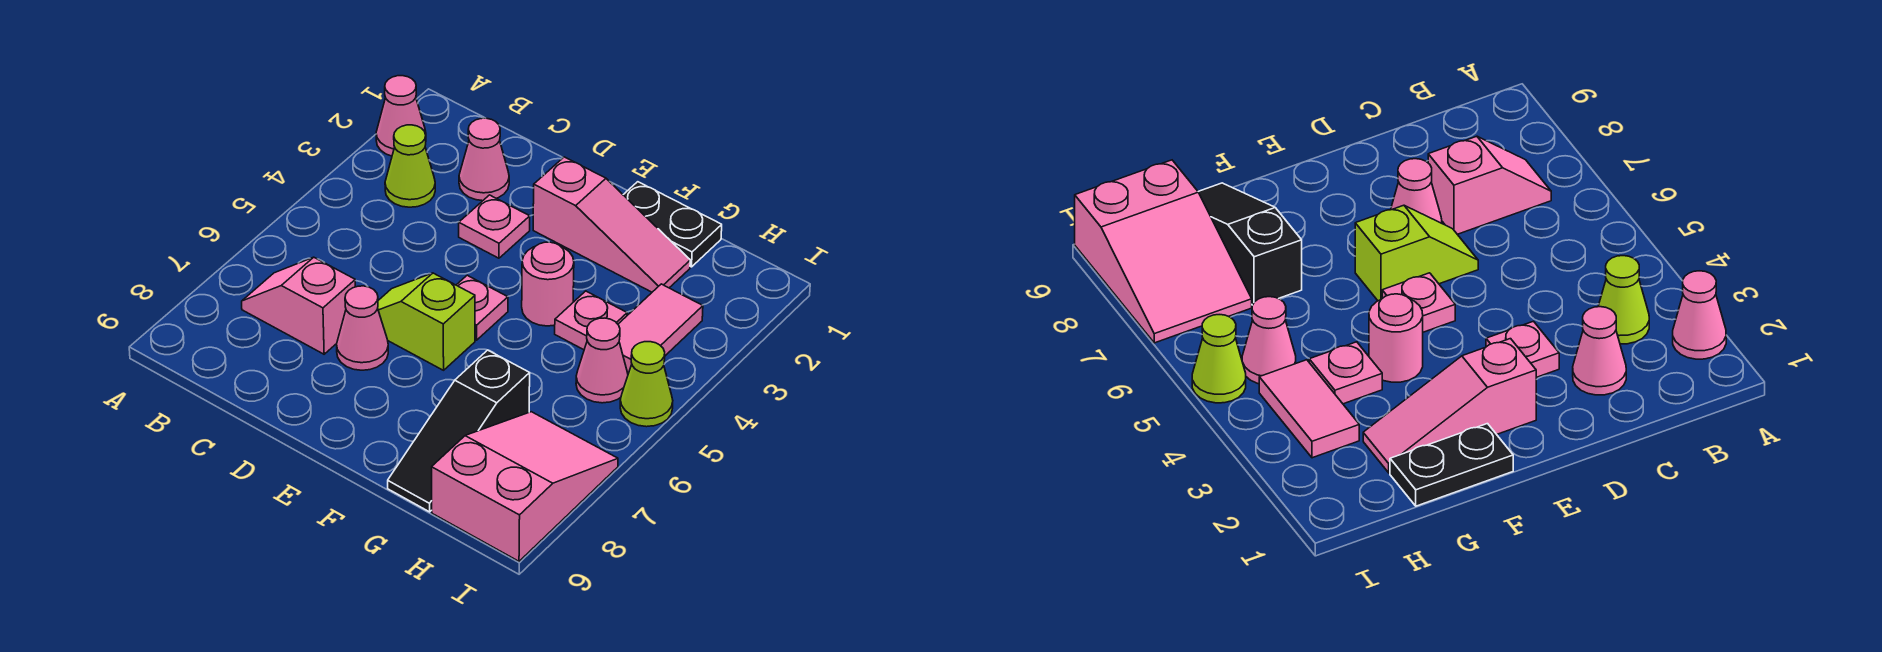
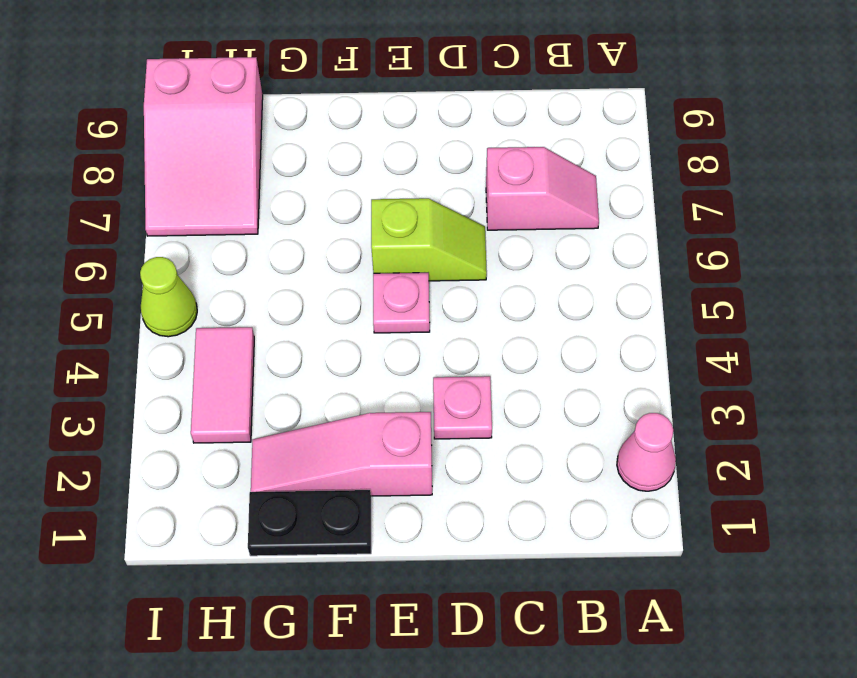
none -> lime 1x1 cone [385,125,435,207]
none -> pink 1x1 cone [459,118,509,201]
none -> pink 1x1 cone [337,286,388,370]

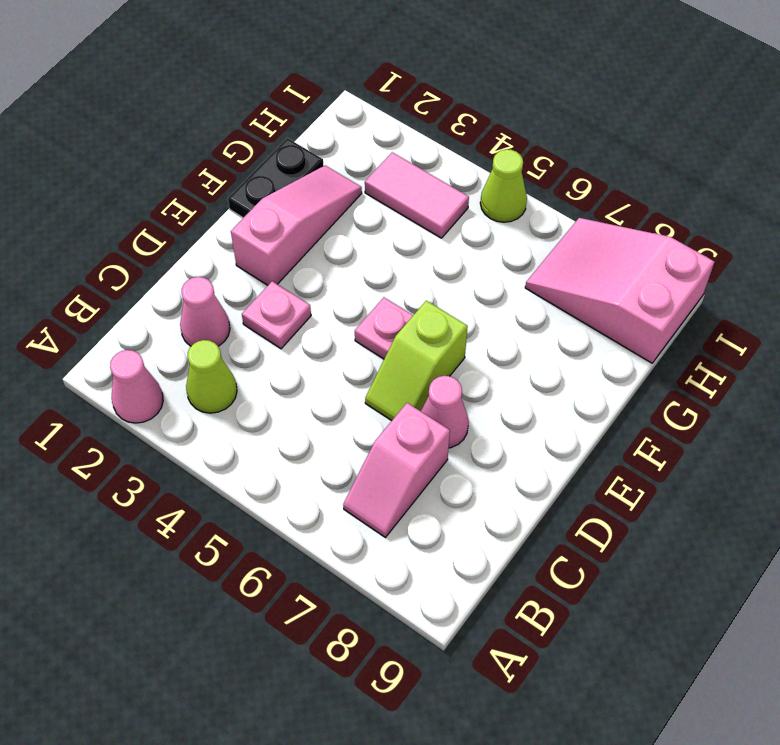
none -> pink 1x1 round brick [522,242,574,326]
none -> pink 1x1 plate [555,291,627,350]
none -> black 1x3 slope [388,350,530,512]

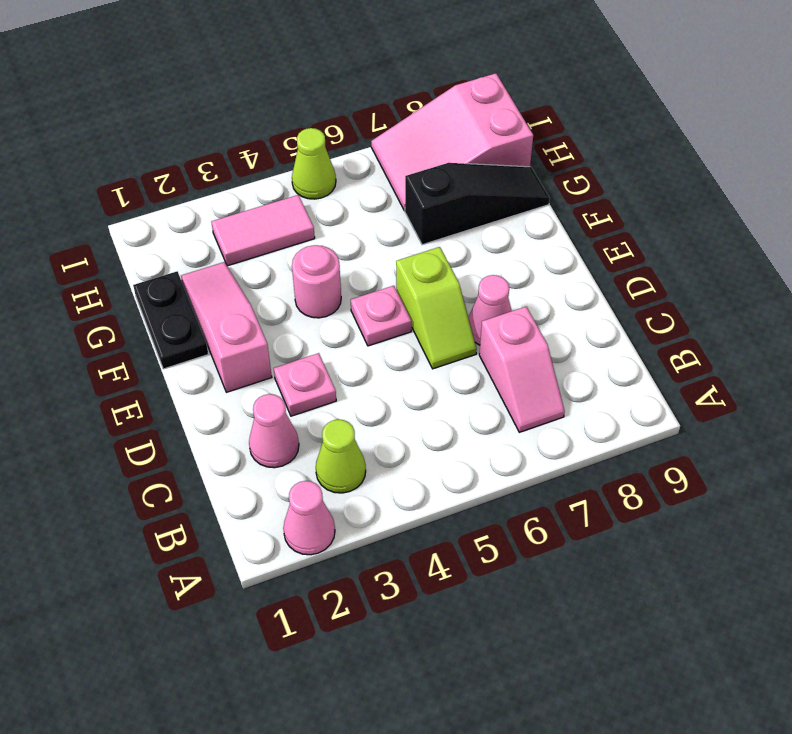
none -> pink 1x1 plate [555,291,627,350]
none -> pink 1x1 cone [576,318,628,403]

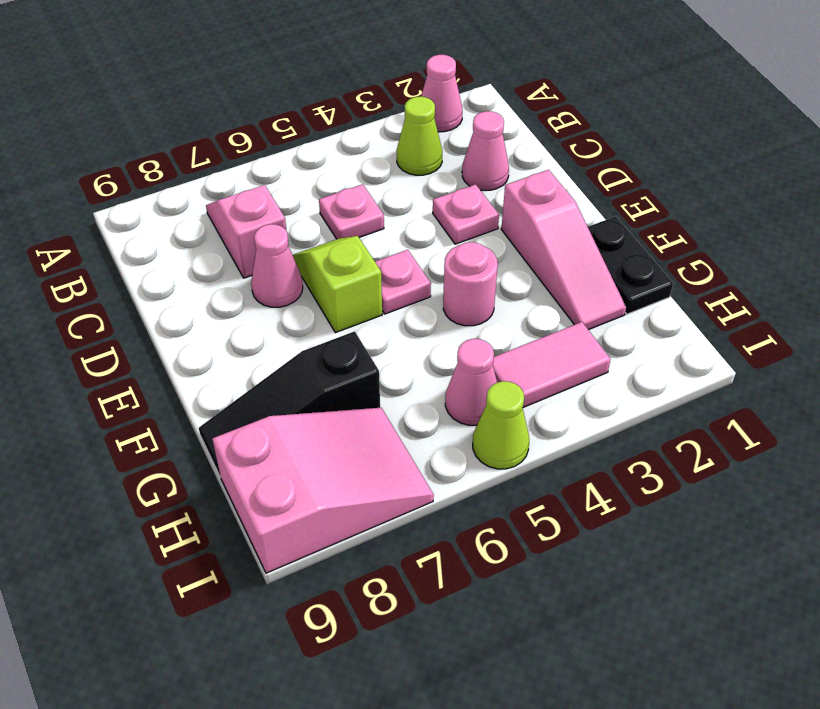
pink 1x1 plate [319,184,384,239] -> pink 1x1 plate moved to [555,291,627,350]

